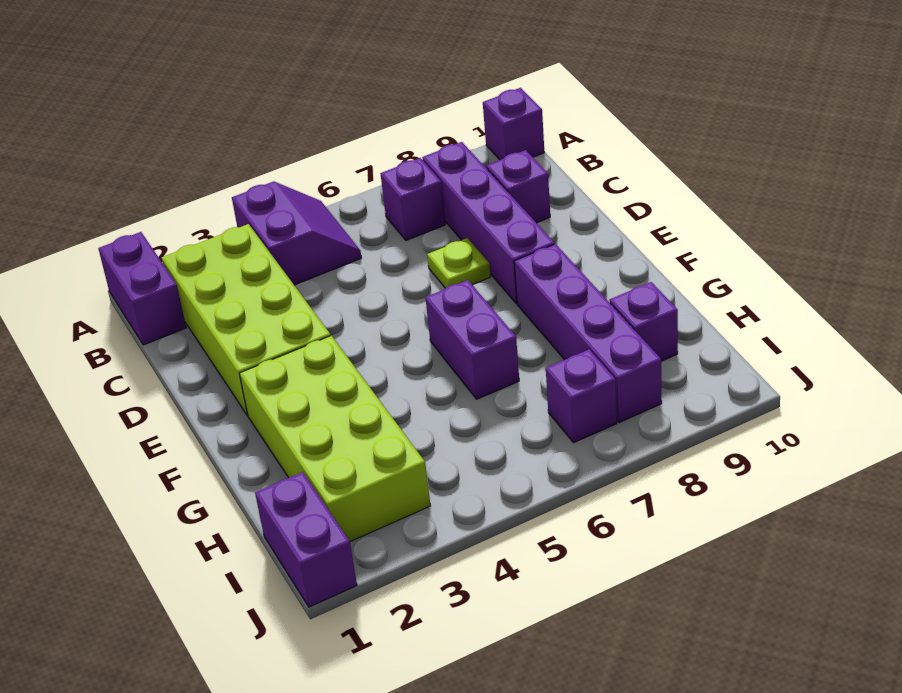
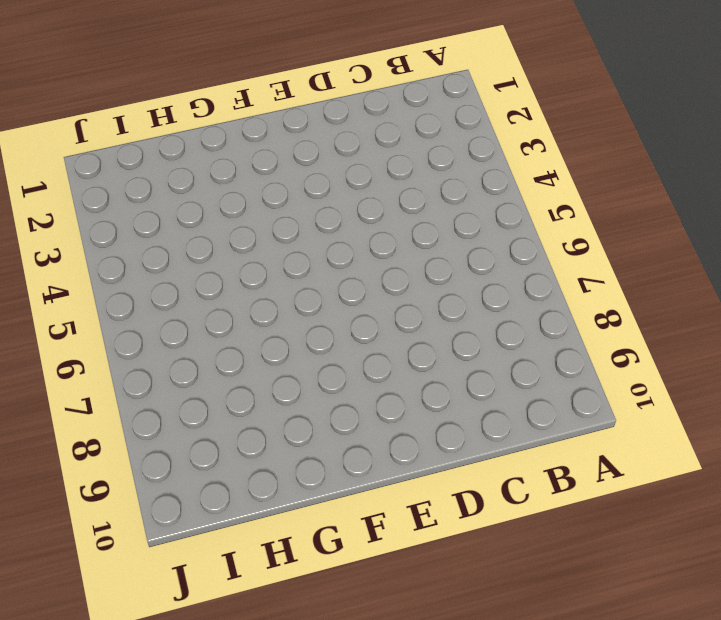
none -> purple 1x2 brick [98,232,186,345]
none -> purple 2x2 slope [232,181,361,285]
none -> purple 1x1 brick [483,88,544,160]

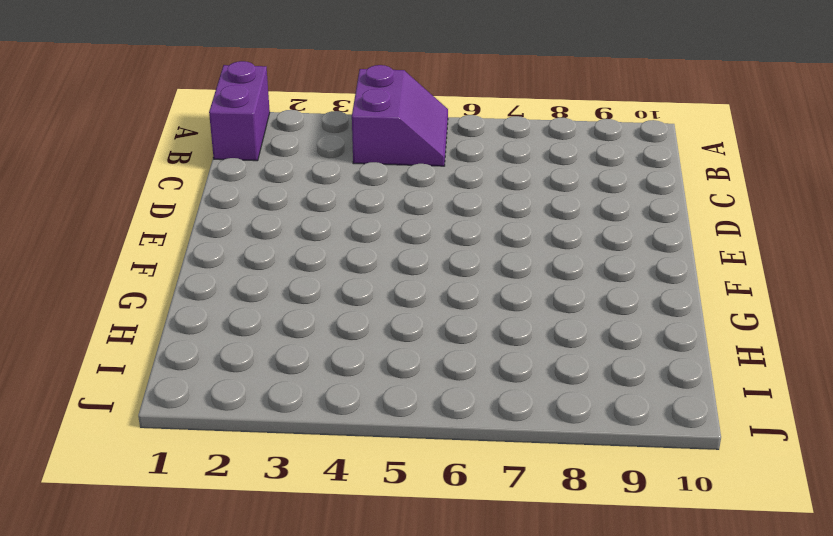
none -> purple 1x1 brick [483,88,544,160]
none -> lime 2x4 brick [162,224,331,415]
none -> purple 1x1 brick [380,158,446,240]

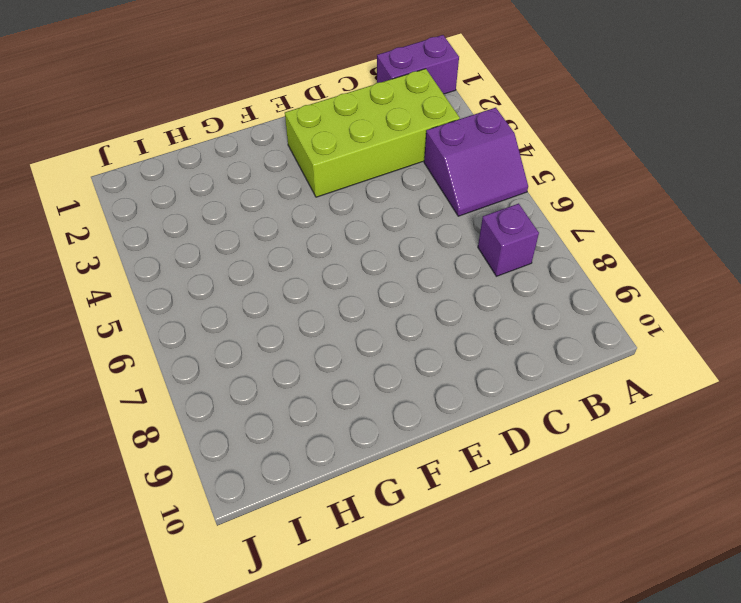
none -> purple 1x1 brick [483,88,544,160]
none -> purple 1x4 brick [422,142,555,304]
none -> purple 1x1 brick [486,150,550,223]

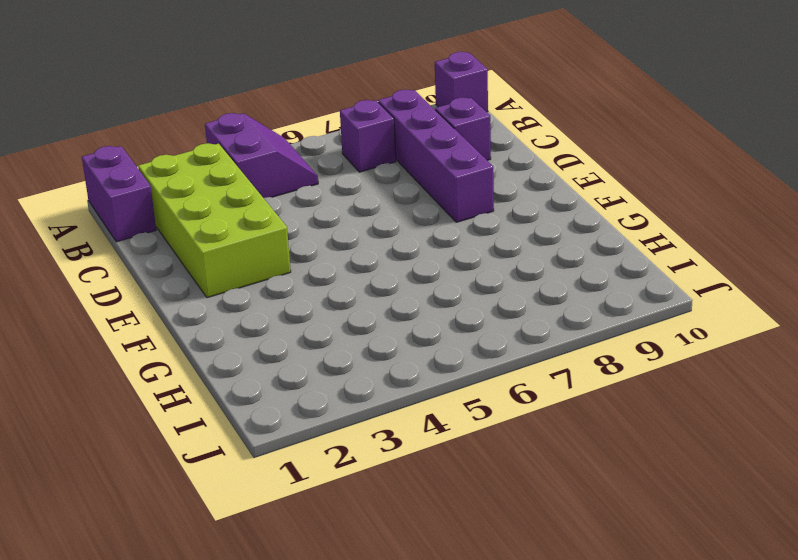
none -> lime 1x1 plate [427,238,491,288]
none -> lime 2x4 brick [239,336,430,542]
none -> purple 1x2 brick [425,280,519,399]

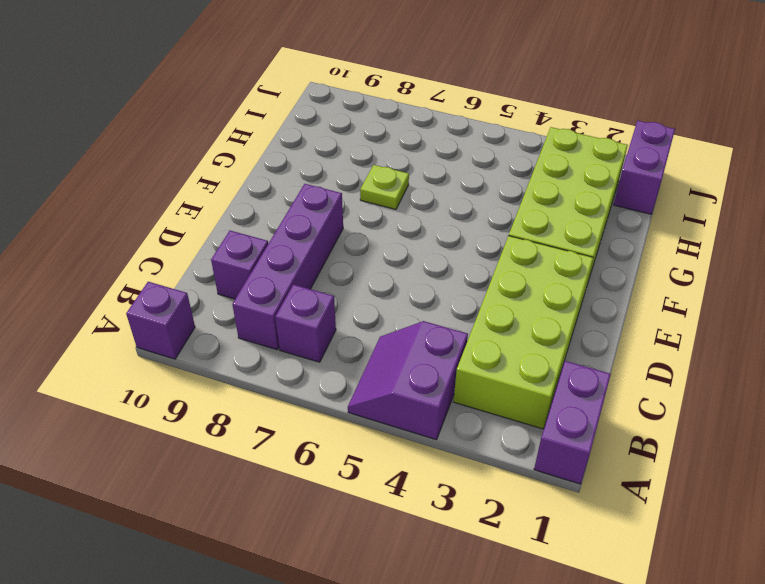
lime 1x1 plate [360,165,409,209] -> lime 1x1 plate moved to [427,238,491,288]
none -> purple 1x2 brick [425,280,519,399]
none -> purple 1x4 brick [514,244,662,423]
none -> purple 1x1 brick [610,282,678,361]

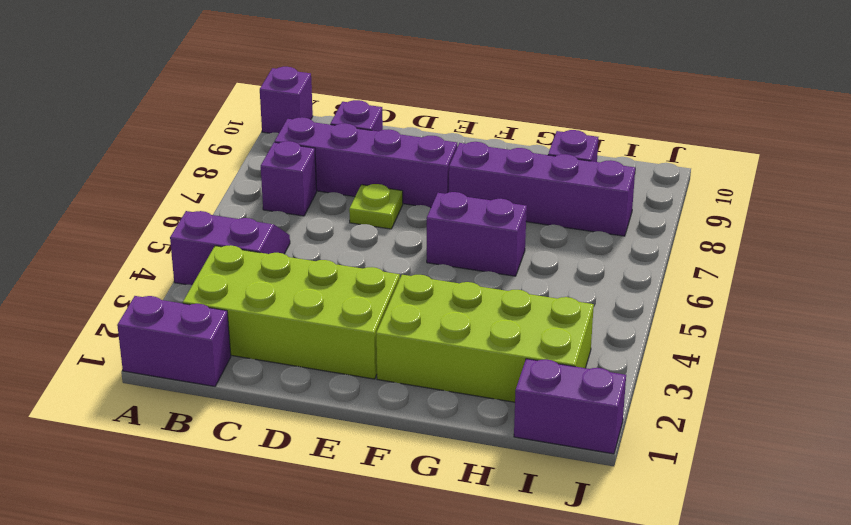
none -> purple 1x1 brick [546,350,617,443]

